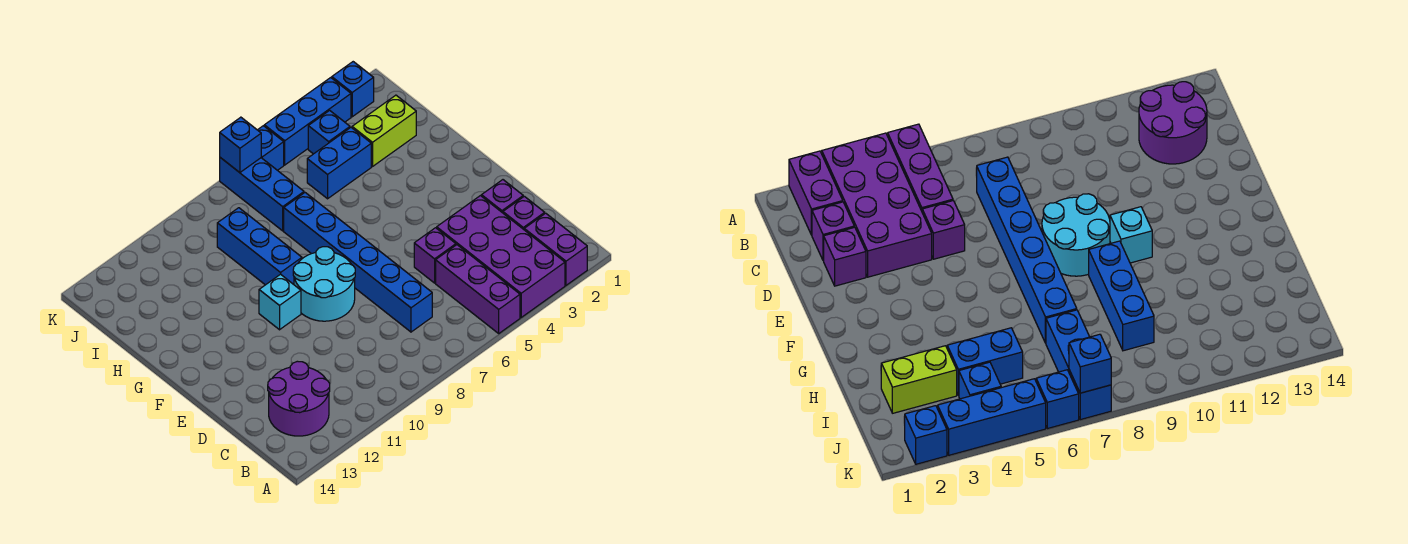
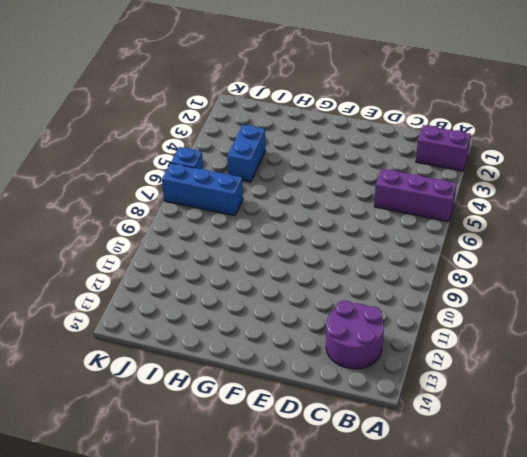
none -> purple 2x4 brick [437,196,565,317]
none -> purple 1x1 brick [503,196,545,229]
none -> blue 1x6 brick [284,193,432,332]

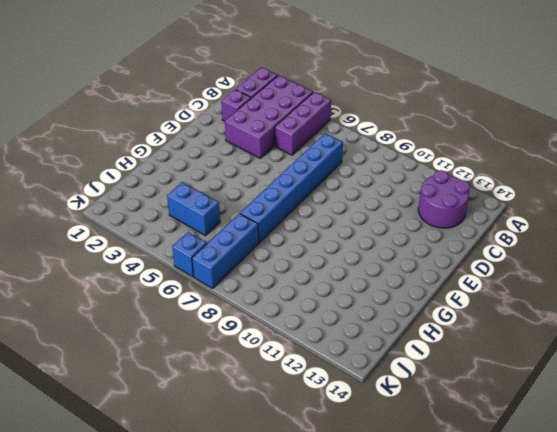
none -> purple 1x1 brick [482,180,523,213]
none -> purple 1x1 brick [414,228,456,283]
none -> cyan 2x2 round brick [293,247,355,321]

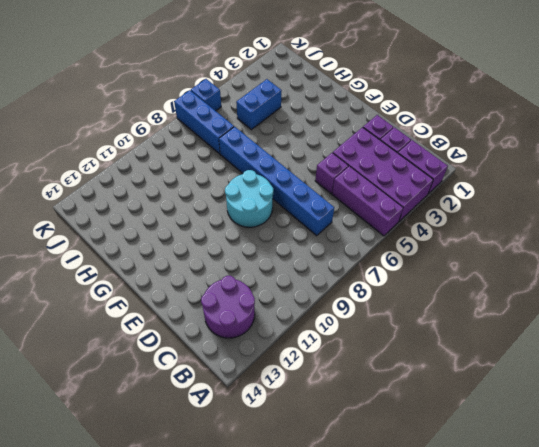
none -> cyan 1x1 brick [259,274,301,330]
none -> blue 1x3 brick [217,208,302,285]
none -> lime 1x2 brick [352,95,416,167]

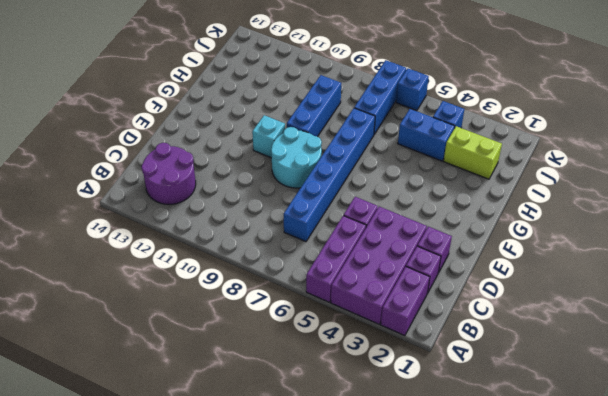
none -> blue 1x1 brick [332,62,374,117]
none -> blue 1x3 brick [264,78,351,165]
none -> blue 1x1 brick [220,117,261,173]

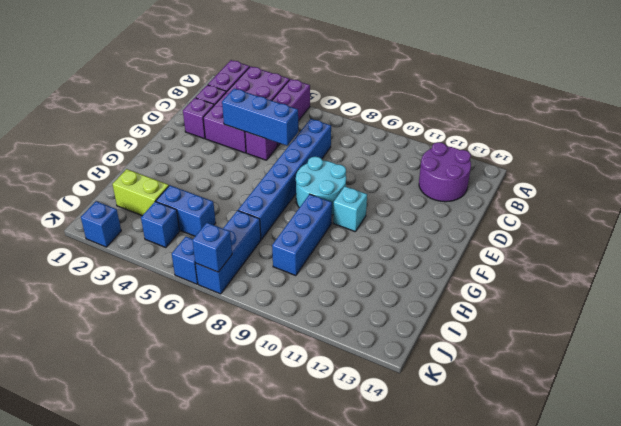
blue 1x3 brick [222,89,298,146] -> blue 1x3 brick moved to [264,78,351,165]

